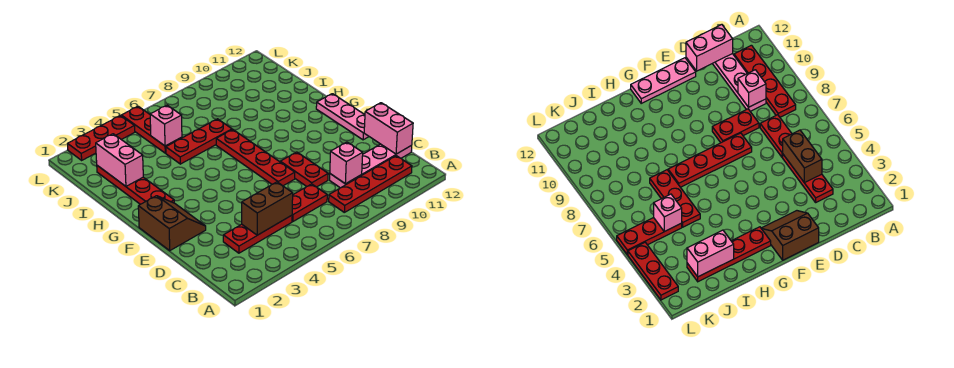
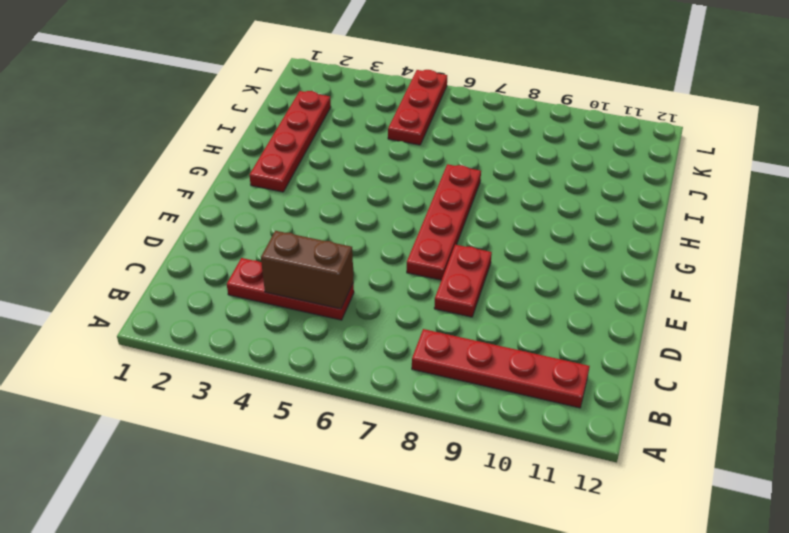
none -> red 1x2 plate [292,184,327,222]
none -> pink 1x4 plate [330,144,412,188]
none -> brown 2x2 slope [138,196,206,250]

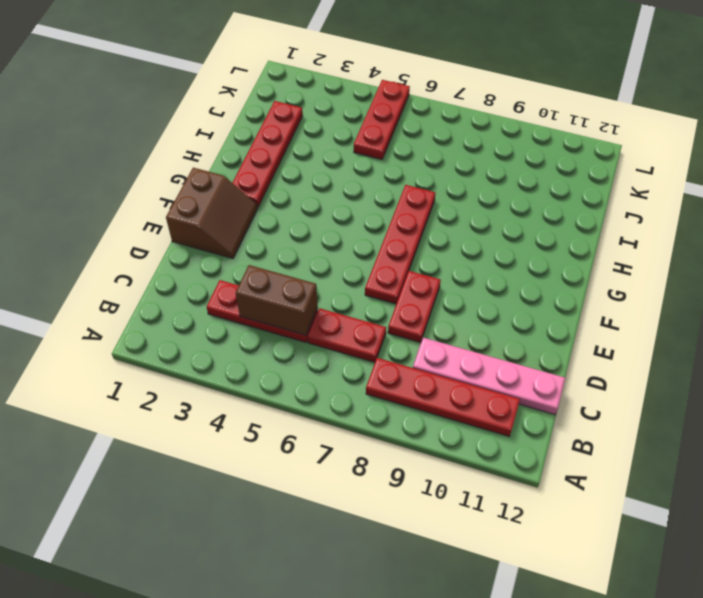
none -> pink 1x3 plate [316,94,369,140]
none -> red 1x3 plate [166,119,232,164]
none -> red 1x3 plate [68,116,135,160]

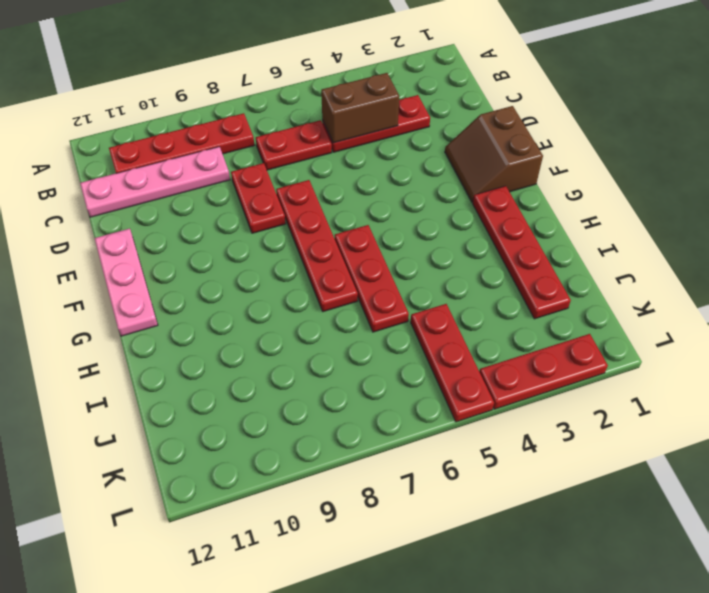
red 1x3 plate [335,225,409,332] -> red 1x3 plate turned to [166,119,232,164]
none -> pink 1x1 brick [330,142,363,184]
none -> pink 1x2 brick [364,103,413,154]
none -> pink 1x2 brick [96,134,143,186]

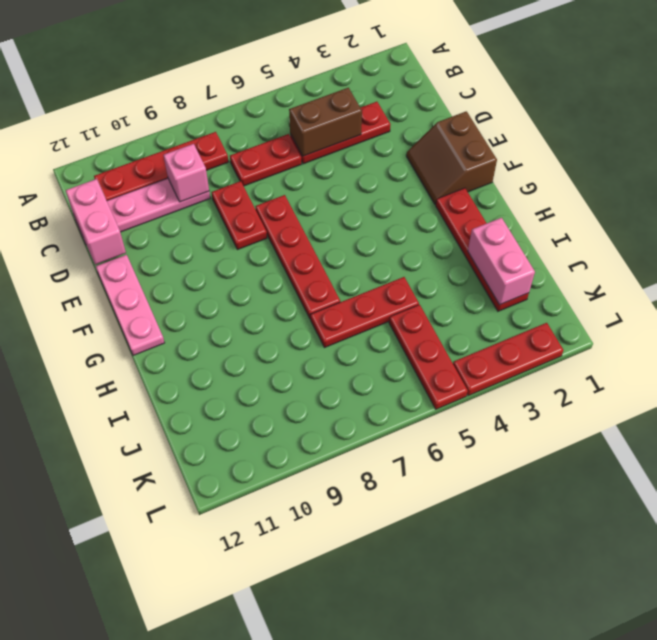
none -> pink 1x1 brick [150,105,182,146]

